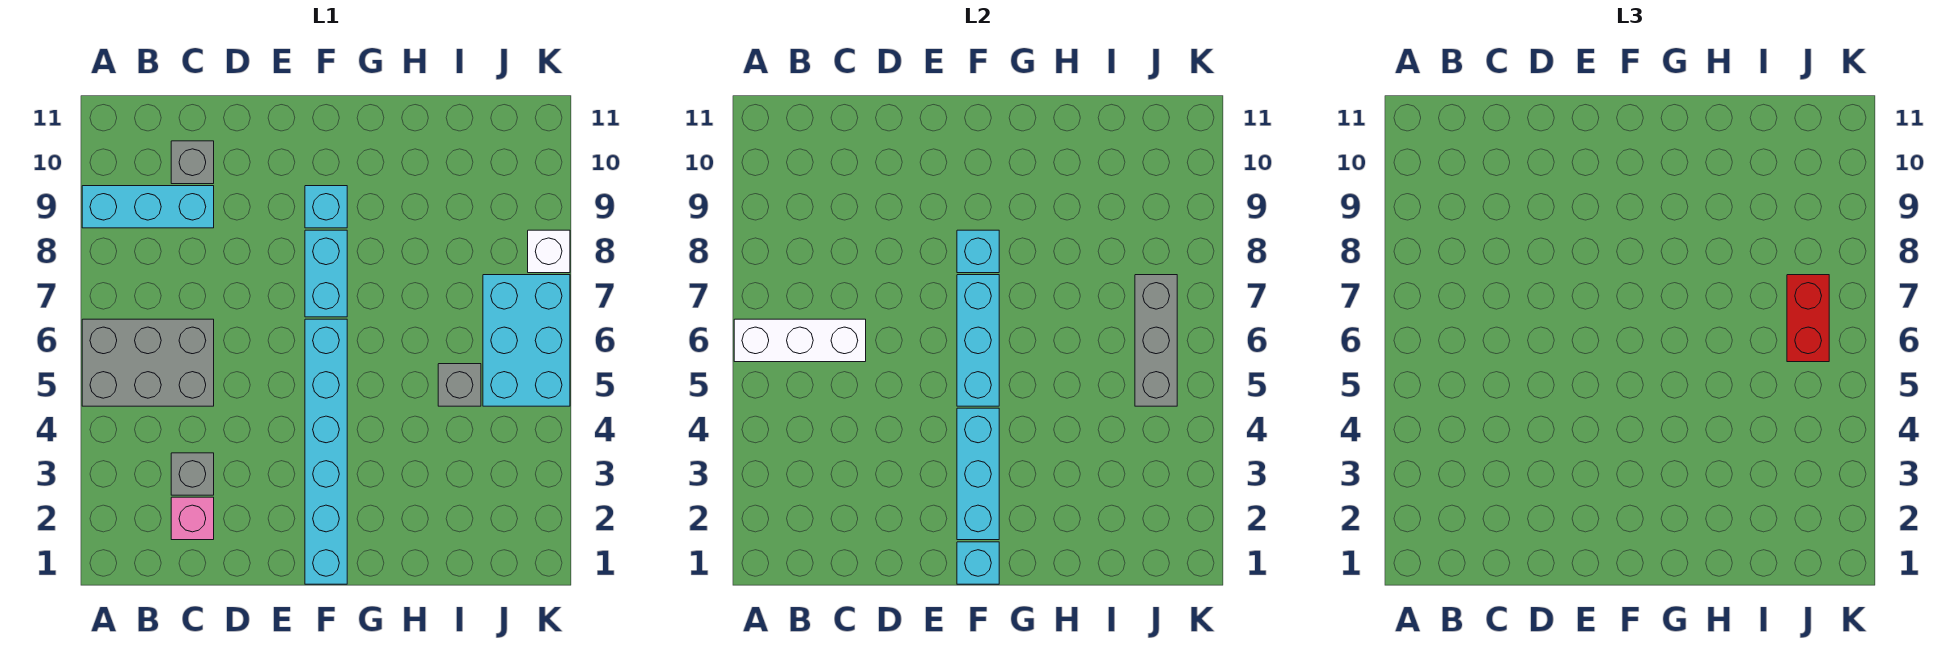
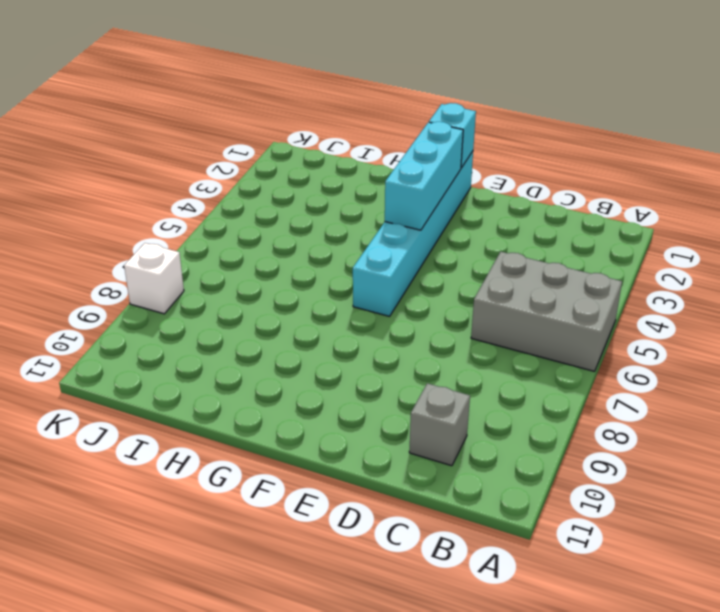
none -> cyan 1x3 brick [82,186,214,228]
none -> pink 1x1 brick [171,497,214,540]
none -> grey 1x1 brick [171,453,214,495]

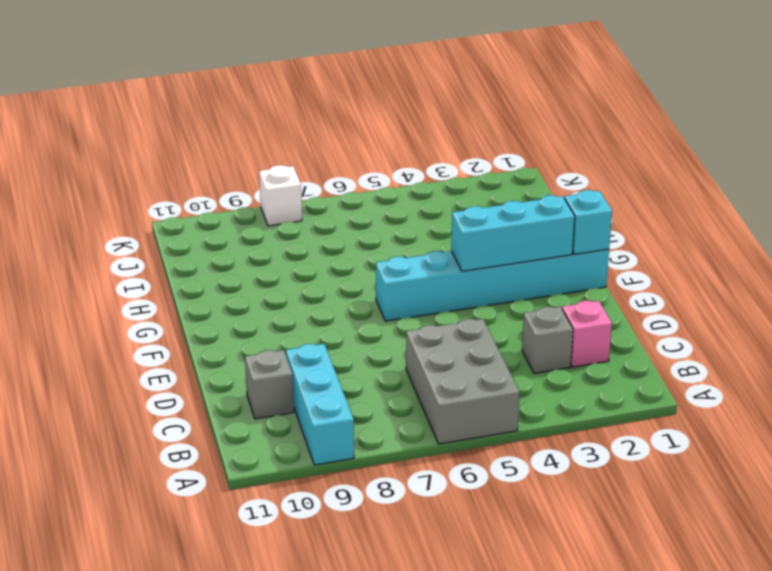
none -> cyan 1x2 brick [305,230,347,317]
none -> cyan 1x1 brick [305,186,347,228]
none -> grey 1x1 brick [438,364,481,406]

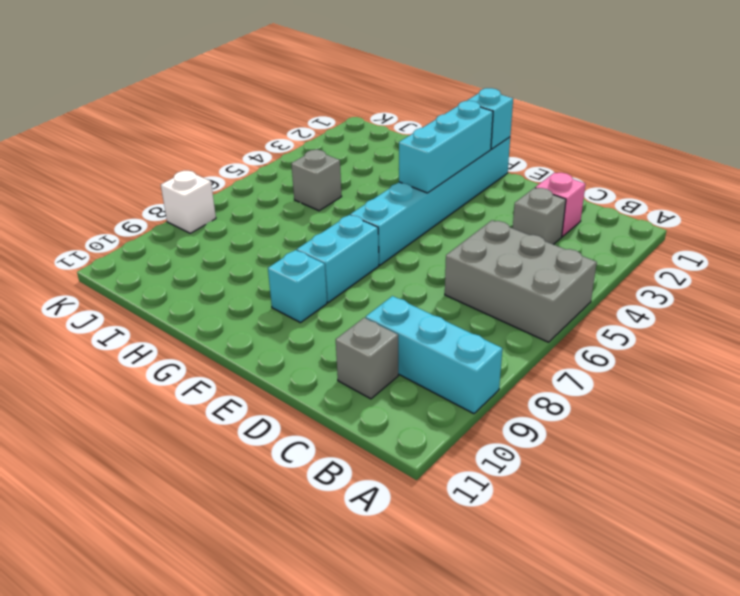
none -> cyan 2x3 brick [483,275,570,406]
none -> white 1x3 brick [734,319,866,362]
none -> cyan 1x3 brick [957,275,999,406]

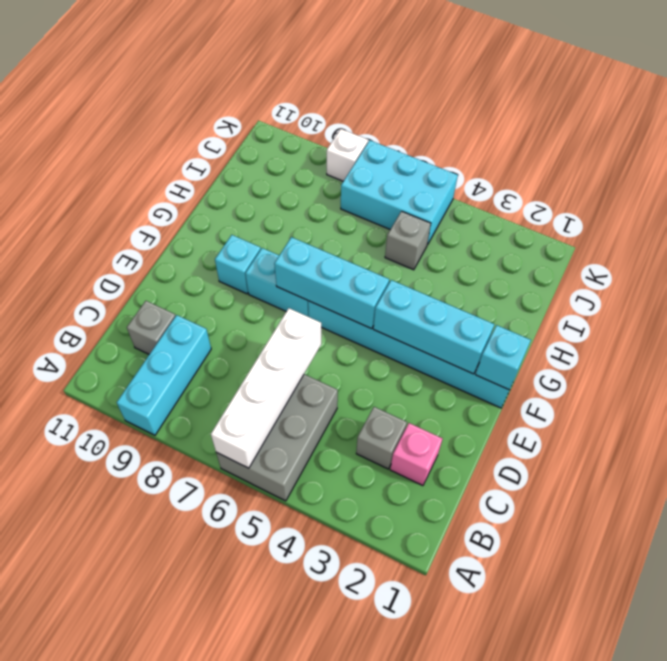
white 1x4 brick [211,308,321,468] -> white 1x3 brick [734,319,866,362]
none -> cyan 1x1 brick [957,230,999,273]
none -> grey 1x3 brick [1135,275,1177,406]
none -> red 1x2 brick [1787,275,1829,362]

